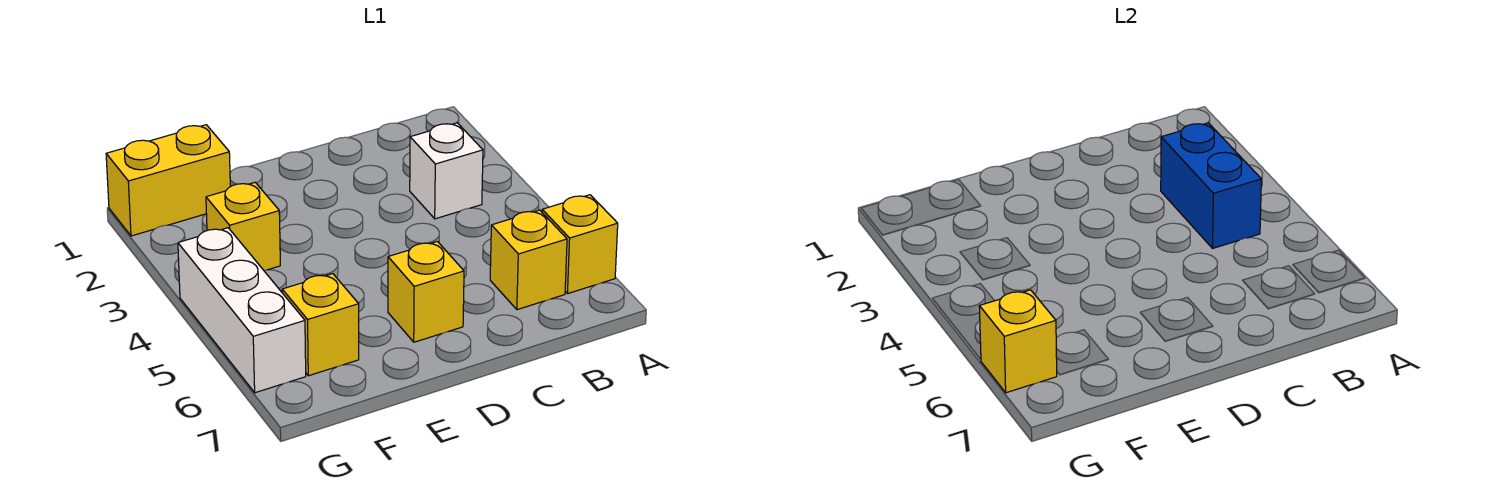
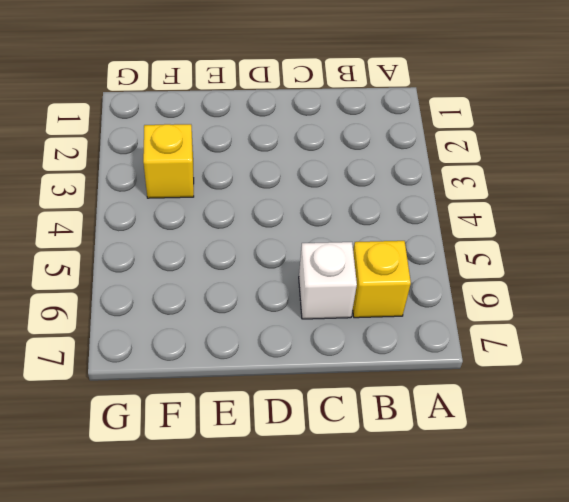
white 1x1 brick [299,242,357,319] -> white 1x1 brick moved to [410,123,483,219]
none -> yellow 1x1 brick [542,195,618,294]
none -> yellow 1x1 brick [388,242,464,342]

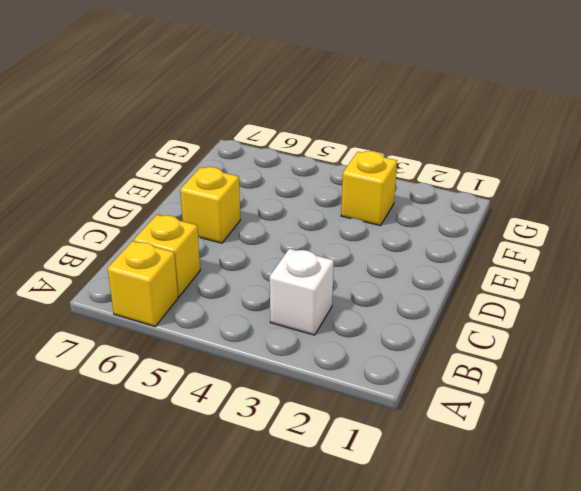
none -> yellow 1x2 brick [106,125,230,236]
none -> yellow 1x1 brick [282,274,359,376]

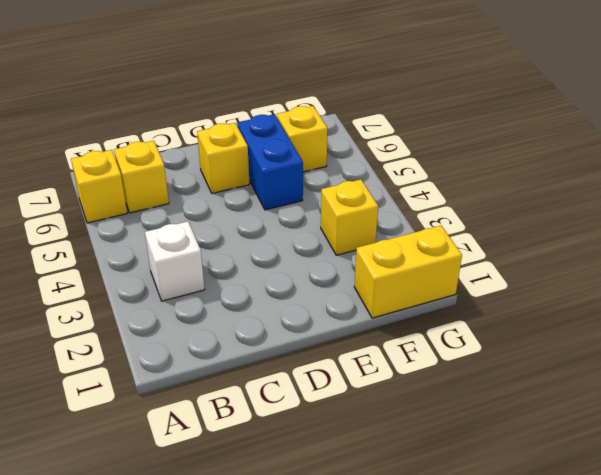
blue 1x2 brick [237,114,303,210] -> blue 1x2 brick moved to [1161,123,1261,248]
none -> white 1x3 brick [178,228,306,393]
none -> yellow 1x1 brick [979,290,1057,393]

